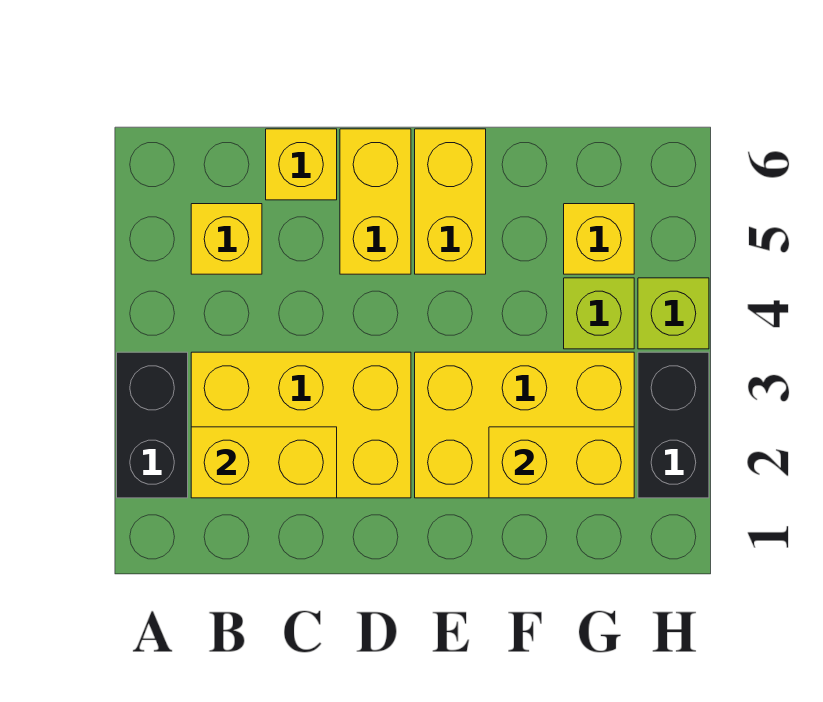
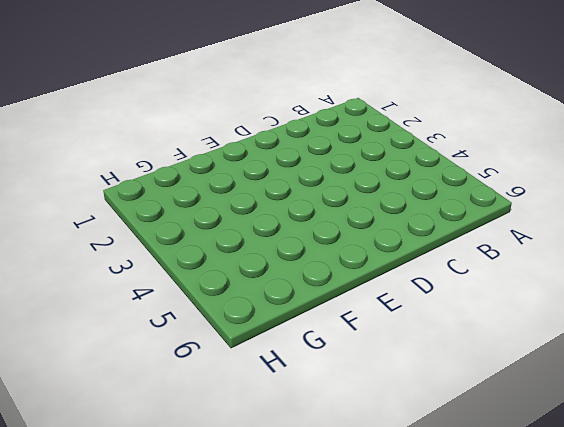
none -> black 1x2 brick [117,352,188,498]
none -> yellow 2x3 brick [191,352,411,498]
none -> yellow 1x1 brick [191,204,262,274]

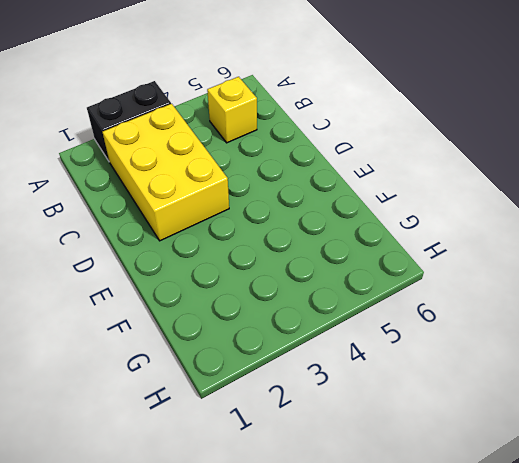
none -> yellow 1x1 brick [266,129,337,200]
none -> yellow 1x2 brick [340,129,411,274]
none -> yellow 2x3 brick [415,352,634,498]

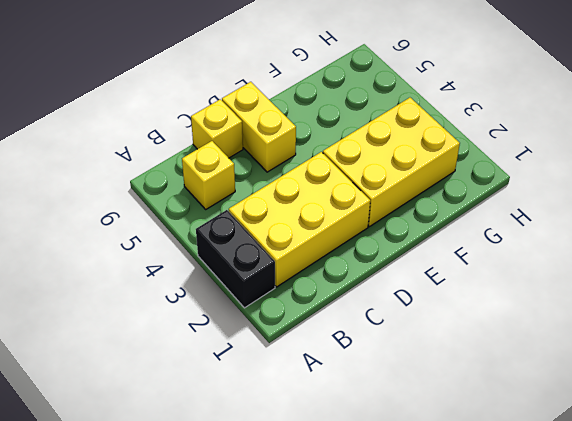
none -> yellow 1x2 brick [415,129,486,274]
none -> lime 1x1 brick [564,278,634,349]
none -> yellow 1x1 brick [564,204,634,274]

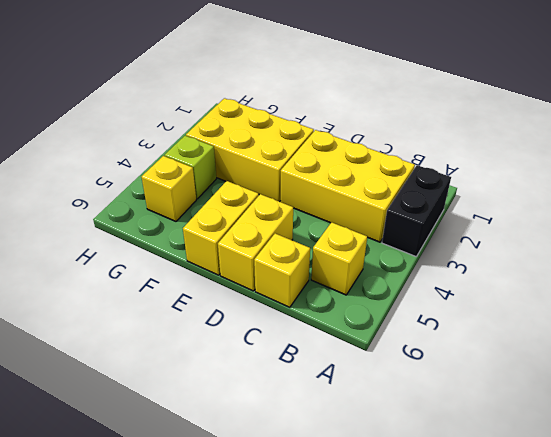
none -> black 1x2 brick [638,352,709,498]
none -> lime 1x1 brick [638,278,709,349]
none -> yellow 1x2 brick [191,427,337,498]

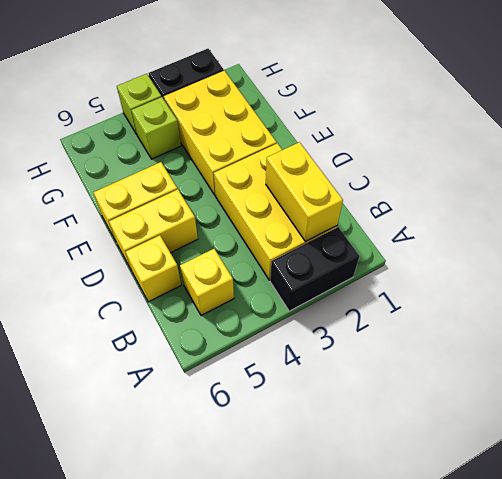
none -> yellow 1x1 brick [564,204,634,274]
none -> yellow 1x2 brick [489,427,634,498]

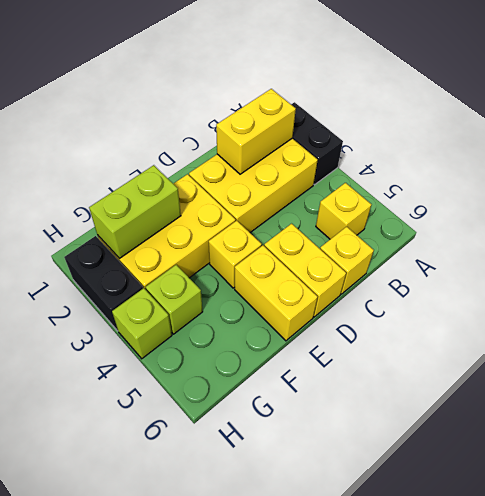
yellow 1x1 brick [209,221,262,288] -> yellow 1x1 brick moved to [564,204,634,274]
lime 1x2 brick [89,165,181,258] -> yellow 1x2 brick [489,427,634,498]

